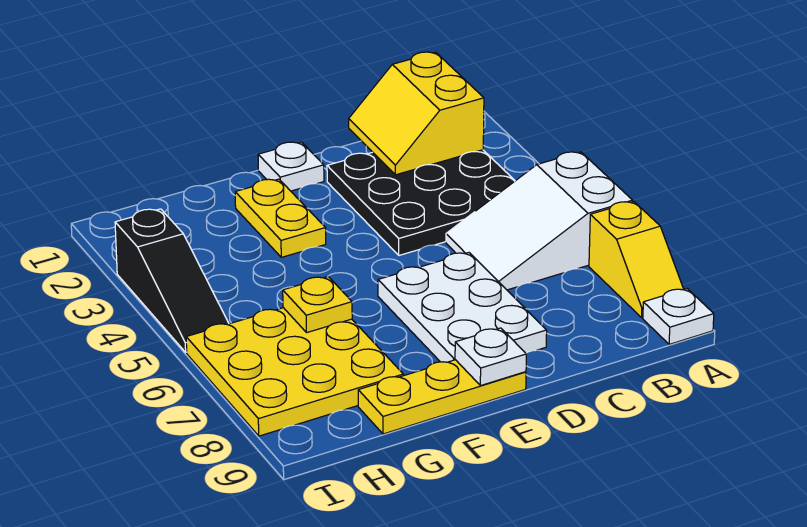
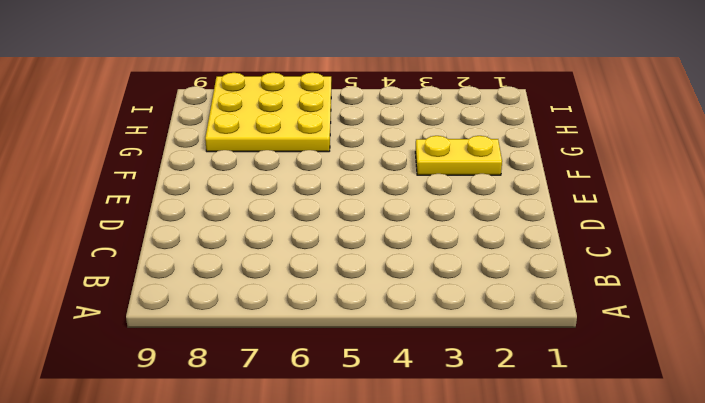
none -> white 2x3 slope [446,152,633,290]
none -> yellow 1x2 slope [589,201,684,318]
none -> white 1x1 plate [643,289,714,344]

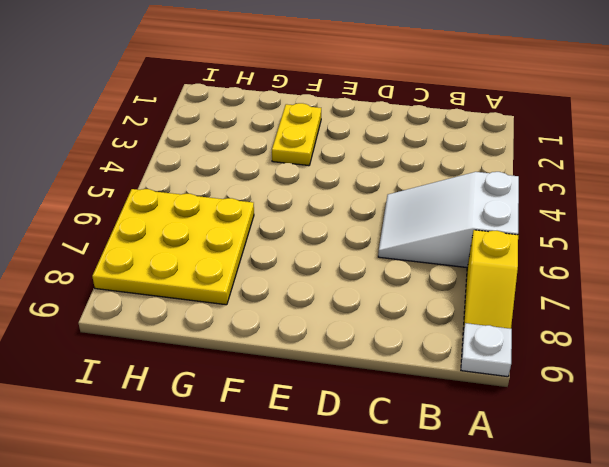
none -> black 3x3 plate [327,150,515,255]
none -> white 2x3 plate [378,253,547,362]
none -> white 1x1 plate [258,142,324,191]

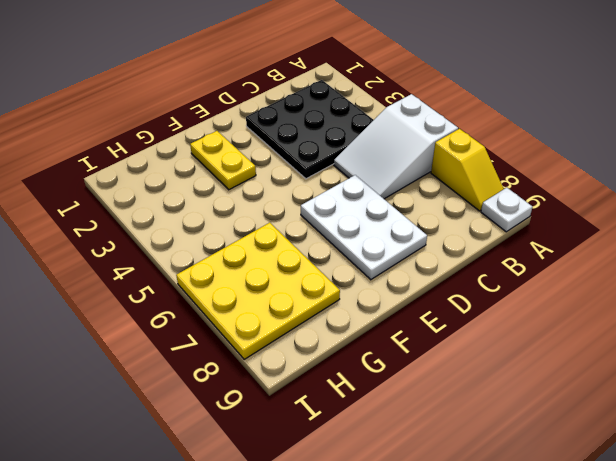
none -> white 1x1 plate [258,142,324,191]
none -> yellow 1x3 plate [358,360,526,434]
none -> black 1x3 slope [115,209,229,352]

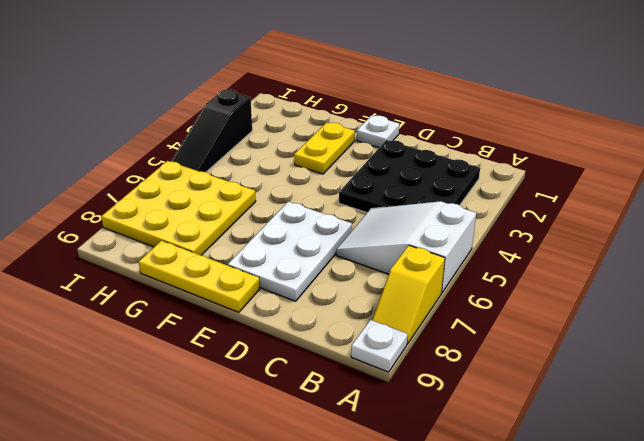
none -> yellow 2x2 slope [349,52,484,175]
none -> white 1x1 plate [455,328,526,386]
none -> yellow 1x1 plate [283,277,352,333]

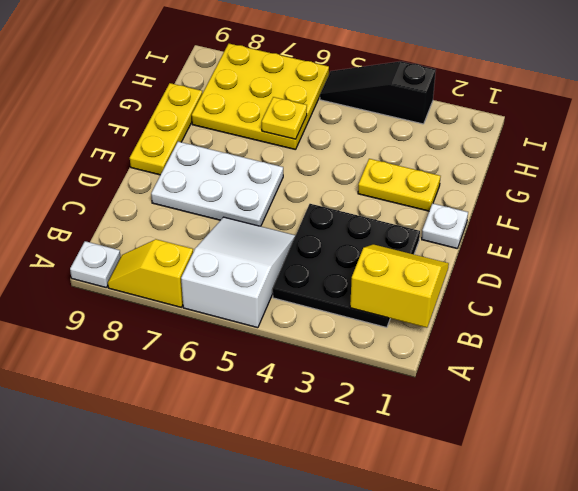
none -> white 1x1 plate [455,328,526,386]

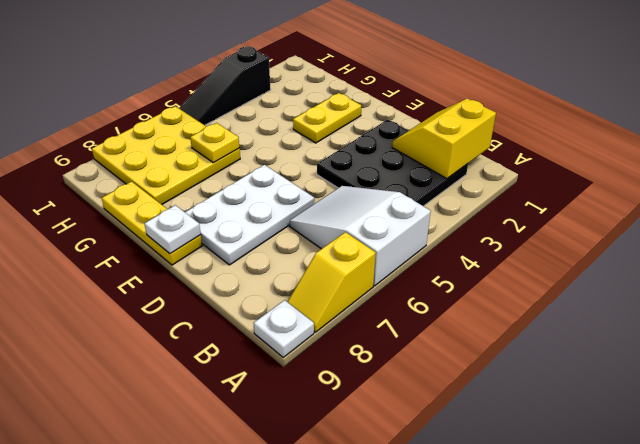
none -> white 1x1 plate [258,142,324,191]

